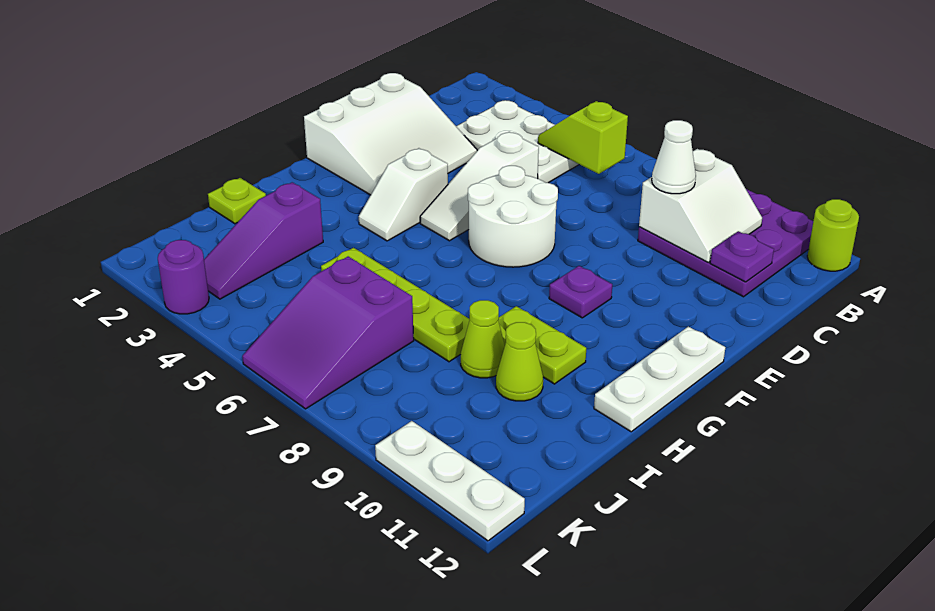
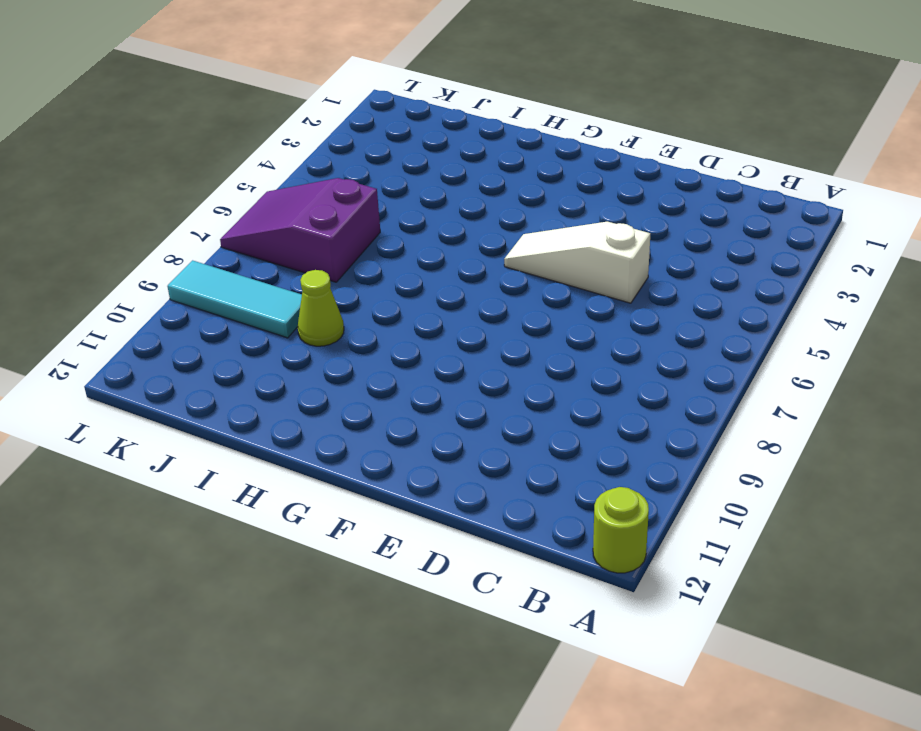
cyan 1x3 tile [167,260,302,338] -> none
none -> purple 3x3 plate [638,189,813,297]
none -> white 2x3 plate [456,100,579,183]
none -> white 3x3 slope [304,73,477,195]

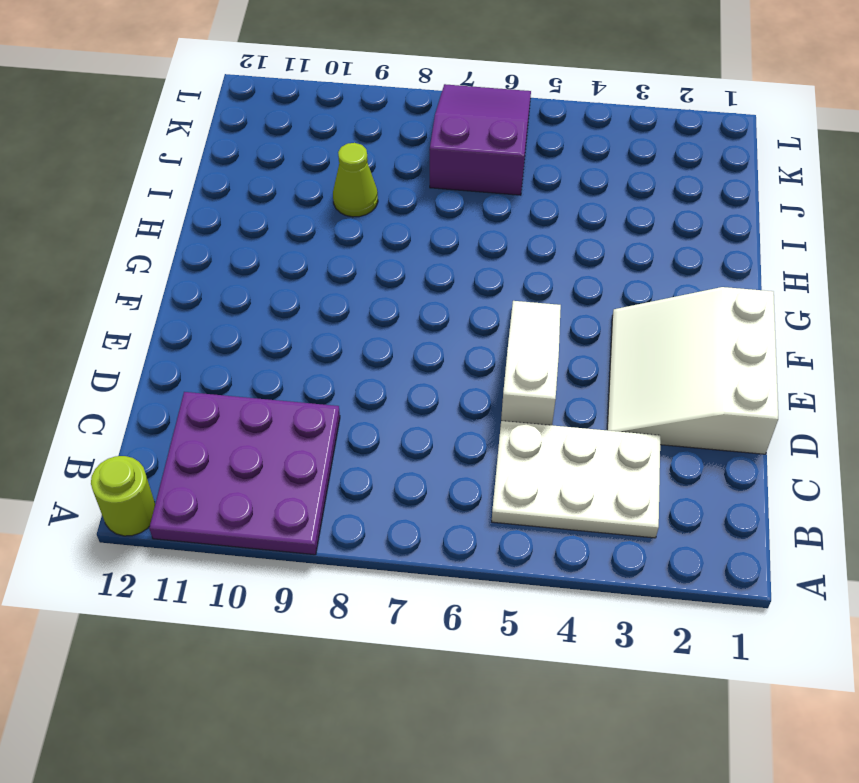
none -> white 2x2 round brick [468,166,558,267]
none -> white 1x2 slope [359,148,448,241]
none -> purple 1x1 plate [549,266,612,318]

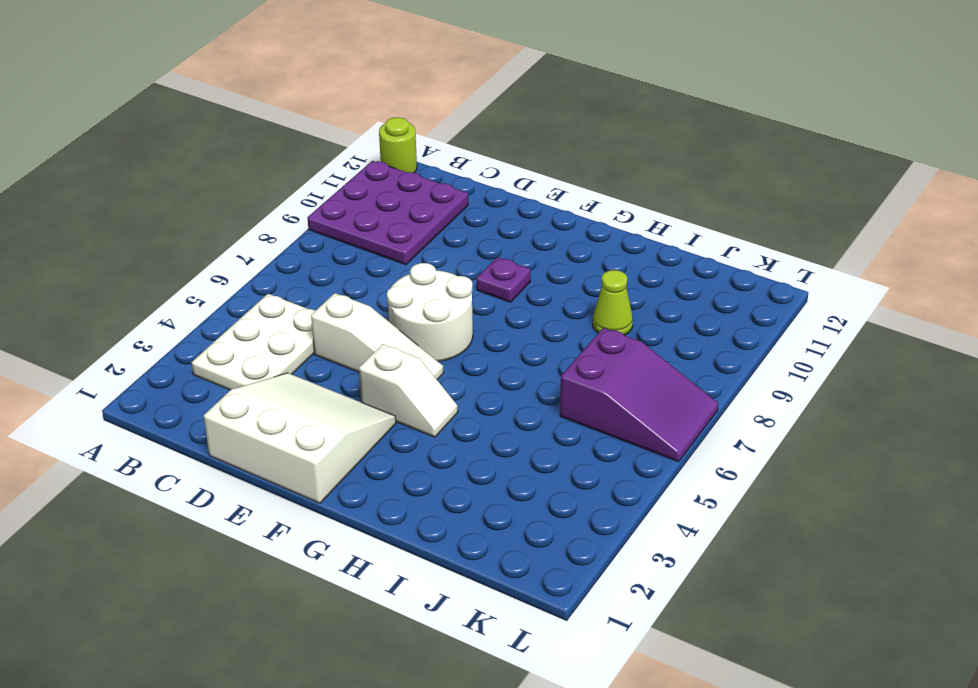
none -> white 1x3 plate [594,327,725,432]
none -> lime 1x2 plate [498,306,586,384]
none -> lime 1x1 plate [208,178,266,224]

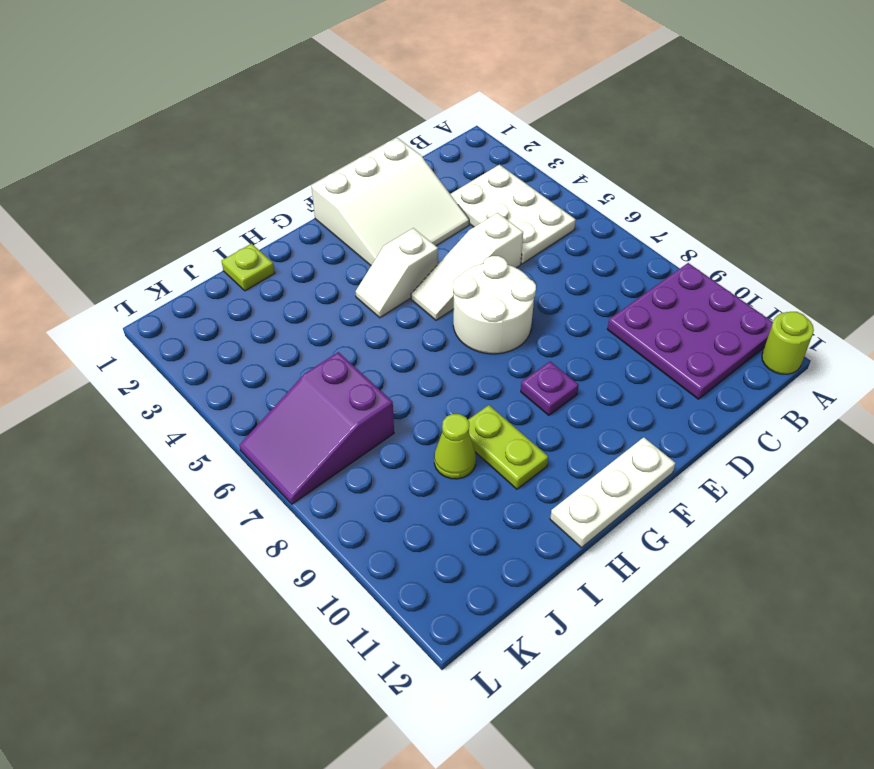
none -> purple 1x3 slope [204,182,323,299]
none -> lime 1x4 plate [321,248,470,362]
none -> lime 1x1 cone [496,322,543,401]

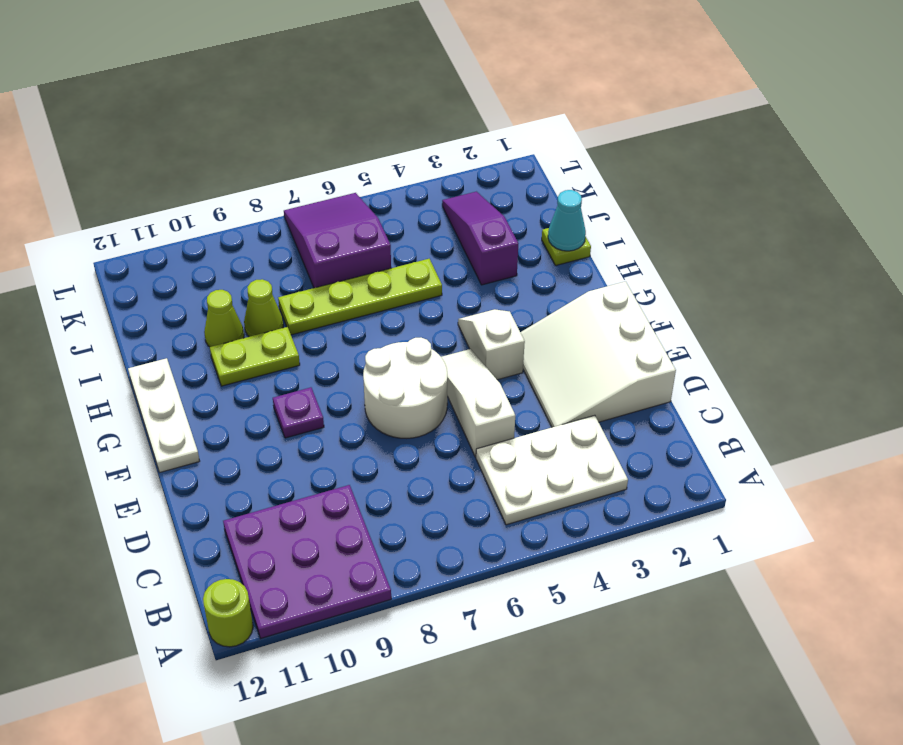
cyan 1x1 cone [548,190,586,251] -> none
none -> purple 1x1 round brick [158,240,209,314]
none -> white 1x3 plate [375,421,525,541]
none -> lime 1x2 slope [538,101,628,174]

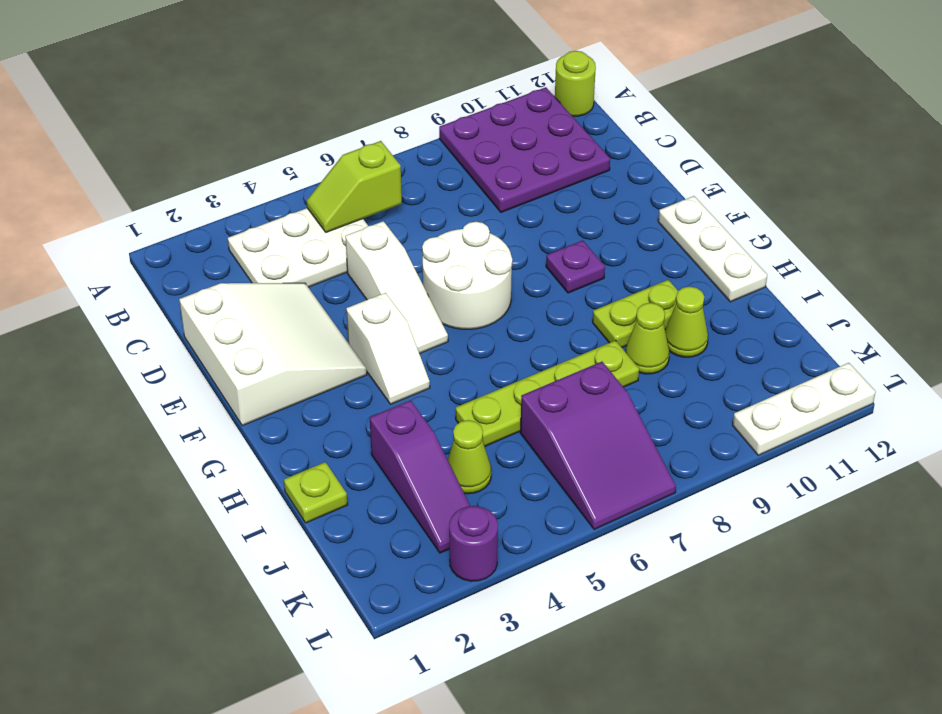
lime 1x1 cone [448,420,491,494] -> none
none -> white 2x2 slope [639,149,762,262]
none -> purple 1x1 plate [710,231,774,282]
none -> white 1x1 cone [652,120,696,194]

